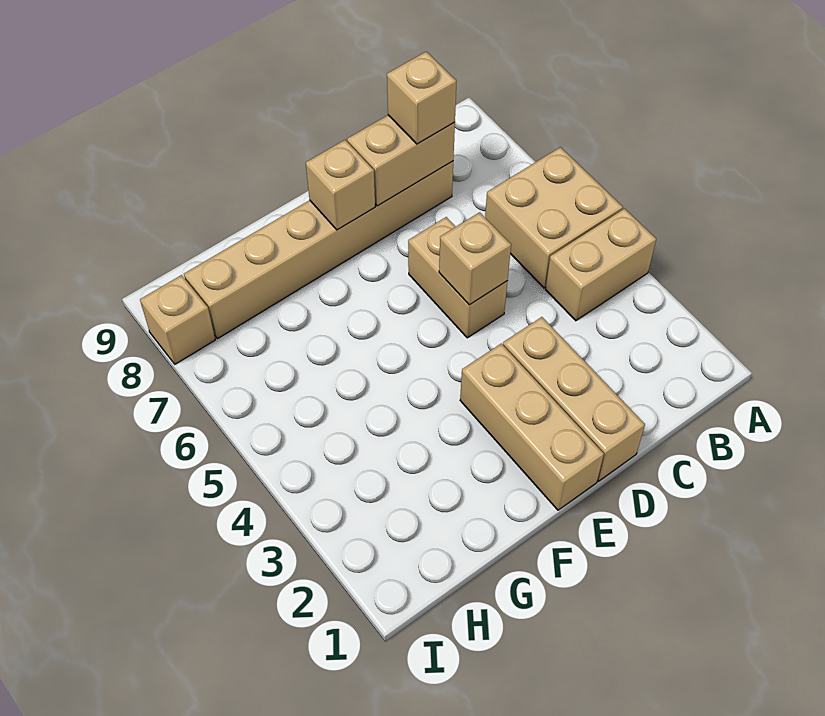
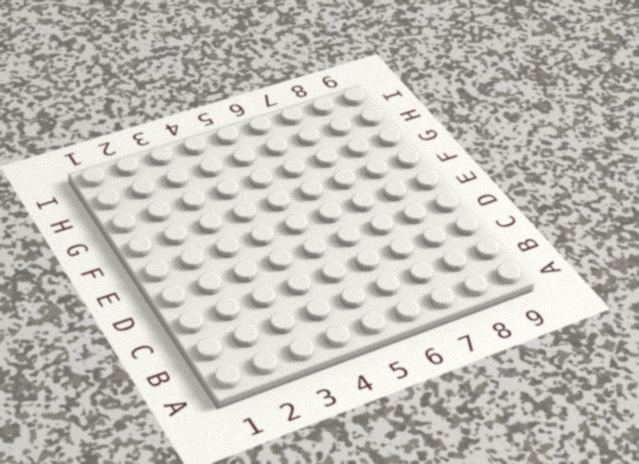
none -> tan 1x2 brick [546,209,656,321]
none -> tan 2x2 brick [485,147,623,288]

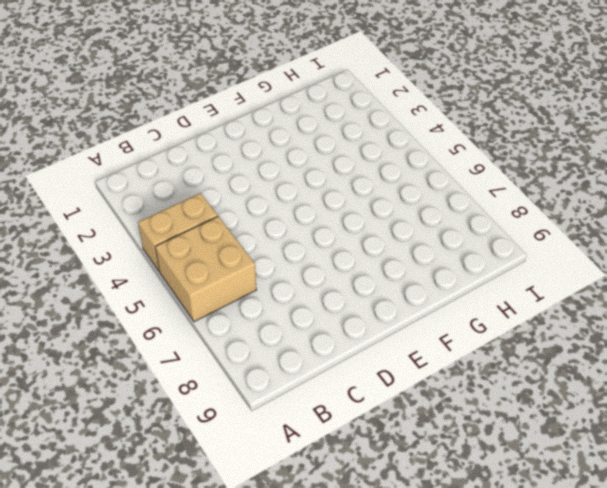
none -> tan 1x6 brick [184,161,453,339]
none -> tan 1x3 brick [503,317,645,481]

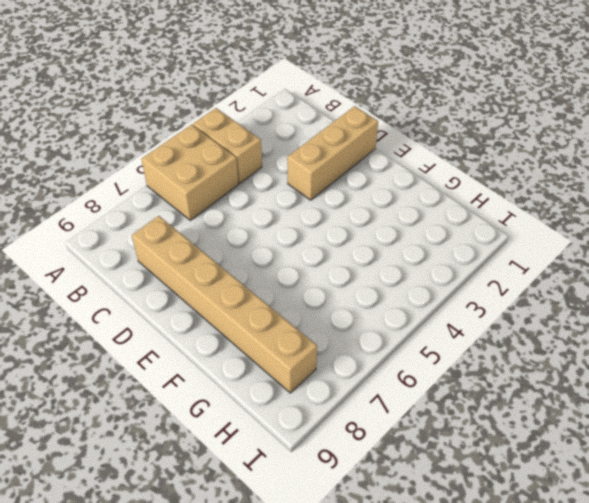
none -> tan 1x2 brick [408,217,507,338]
none -> tan 1x3 brick [460,344,604,510]

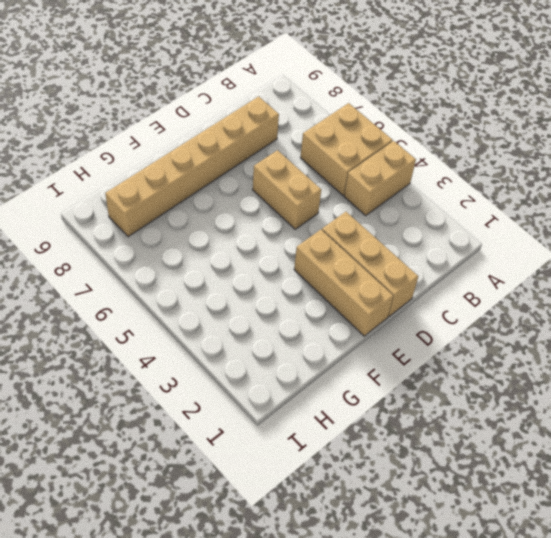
none -> tan 1x1 brick [140,275,215,364]
none -> tan 1x2 brick [347,115,455,206]

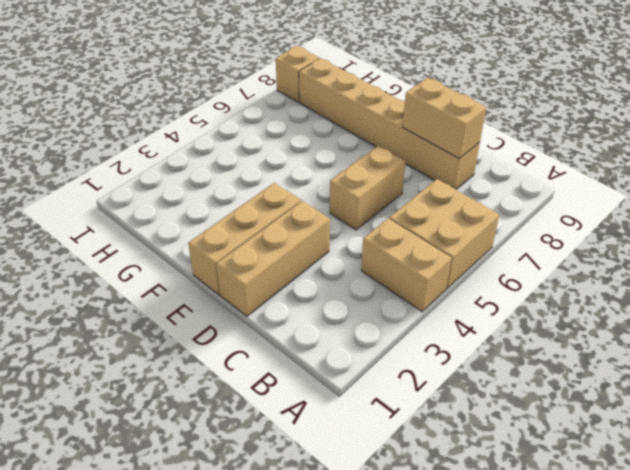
none -> tan 1x1 brick [439,212,511,305]
none -> tan 1x1 brick [306,140,375,230]

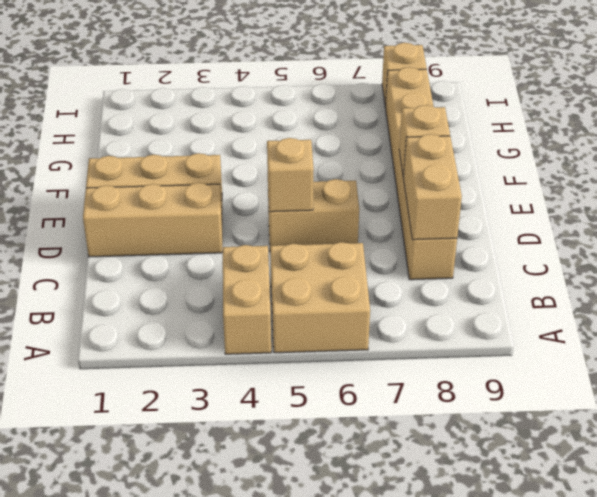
none -> tan 1x1 brick [387,52,457,144]

